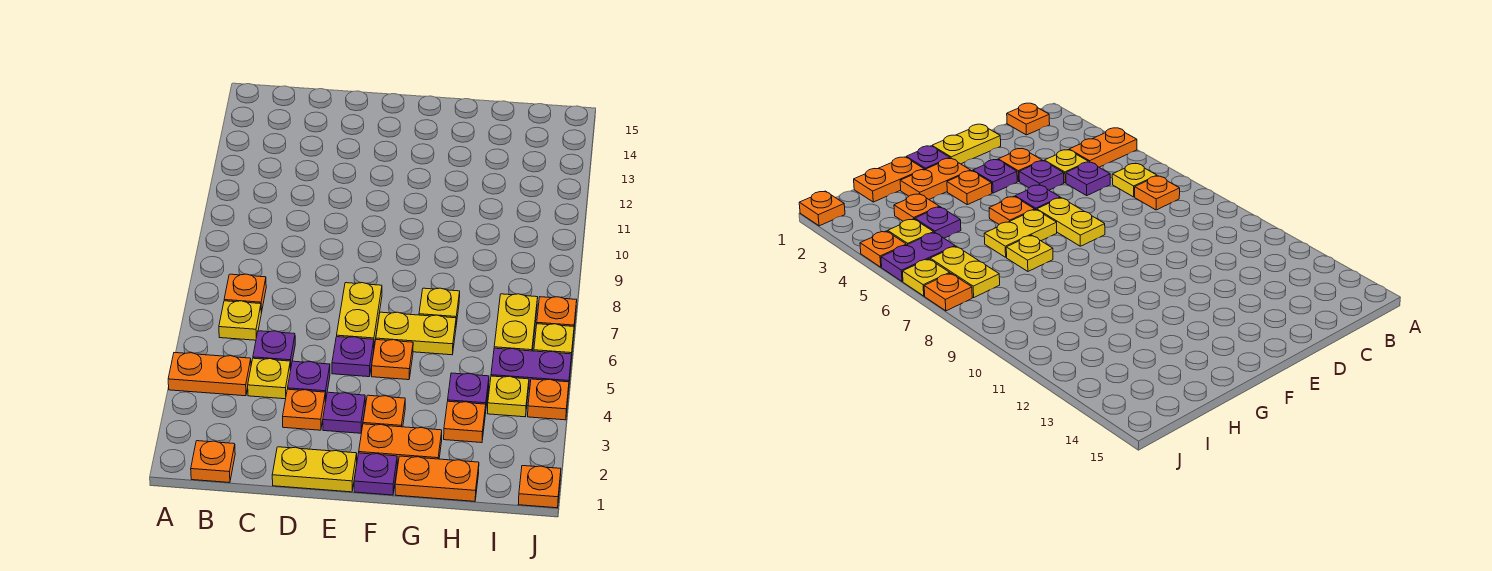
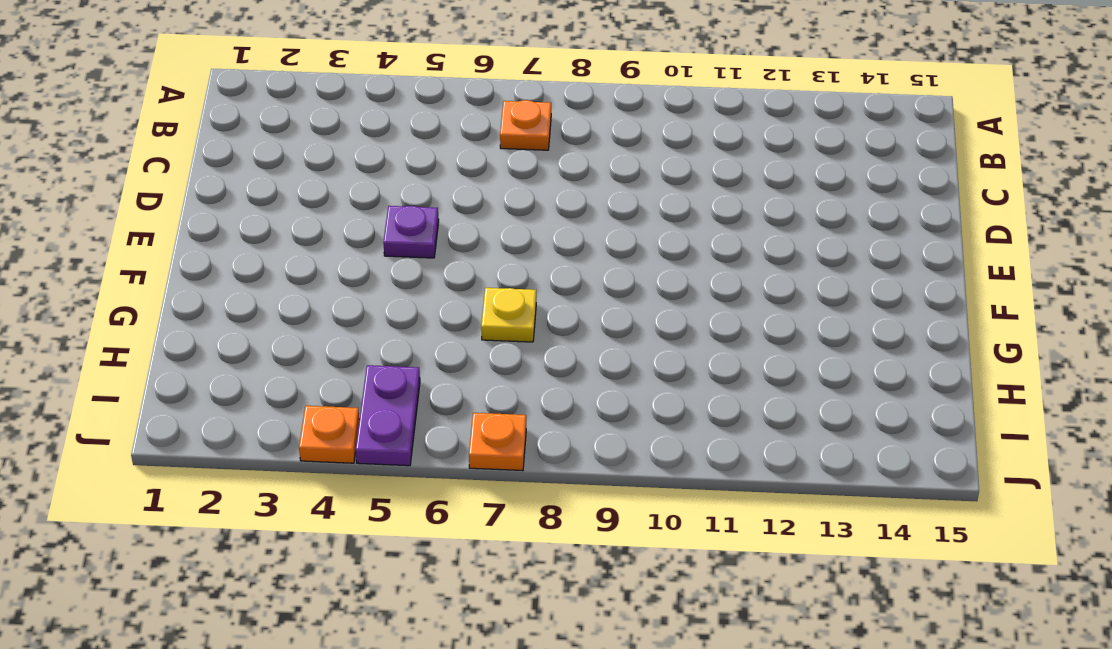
none -> orange 1x2 plate [168,353,251,396]
none -> orange 1x1 plate [191,441,235,483]
none -> yellow 1x1 plate [219,301,261,340]

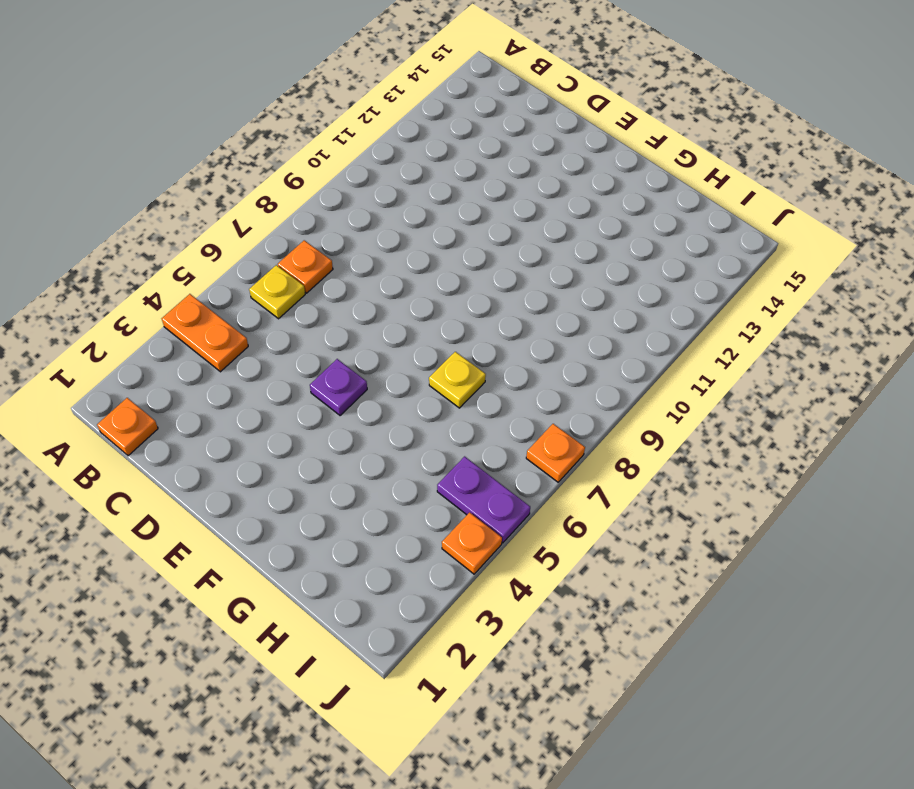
none -> yellow 1x1 plate [248,358,291,399]
none -> purple 1x1 plate [253,331,295,370]
none -> yellow 1x2 plate [272,447,357,492]

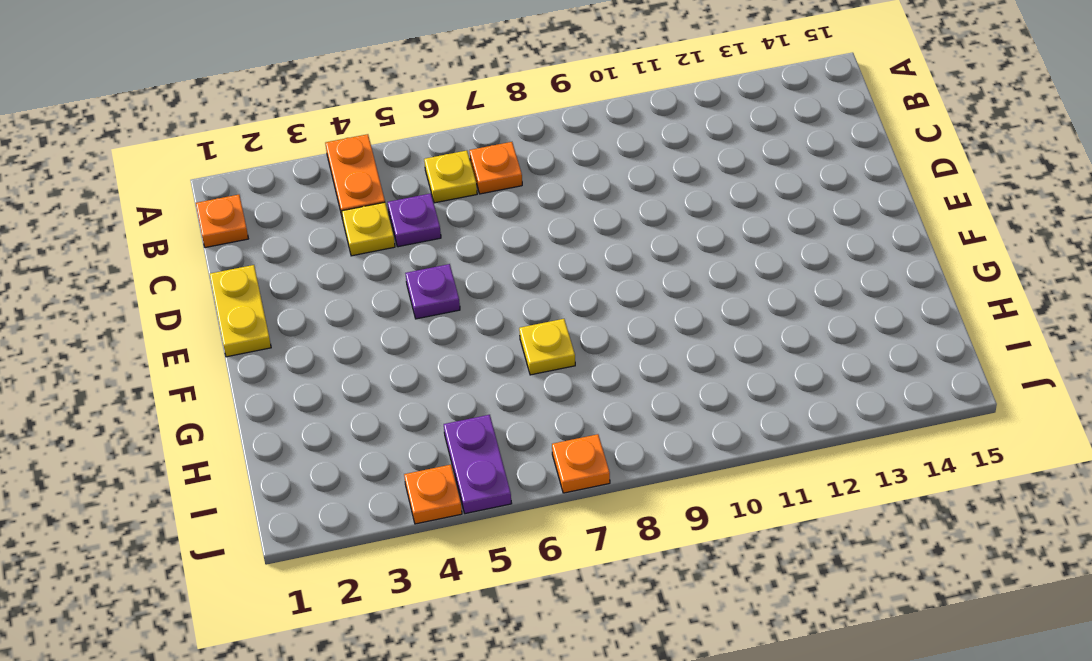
none -> orange 1x1 plate [283,389,325,430]
none -> purple 1x1 plate [288,361,330,401]
none -> purple 1x1 plate [323,392,365,433]

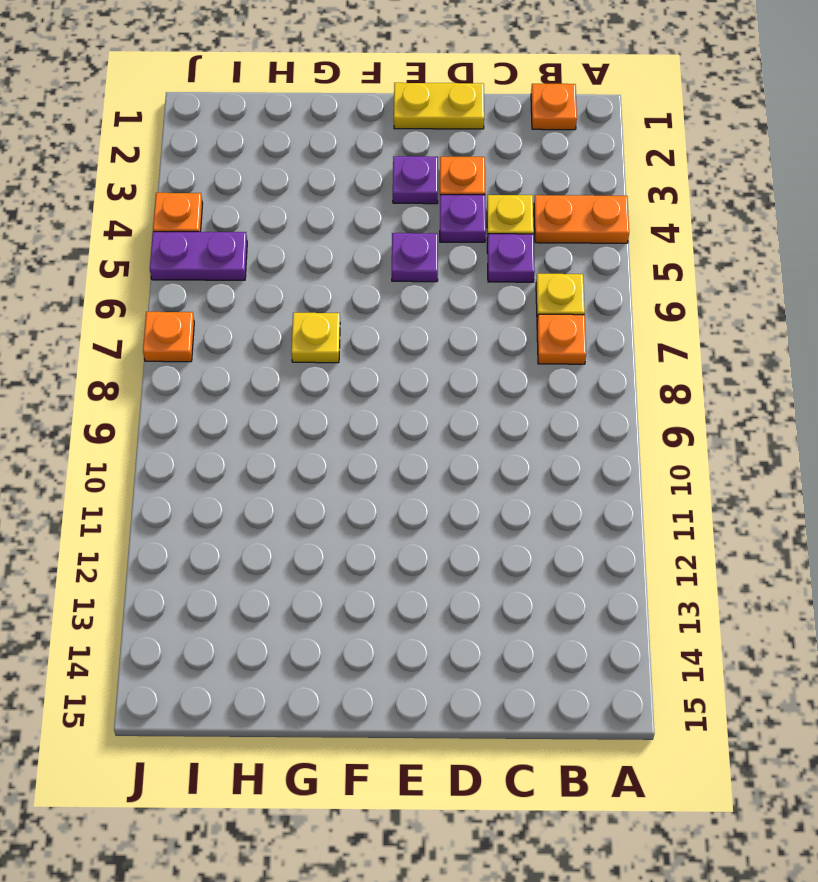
none -> yellow 1x2 plate [337,283,382,346]
none -> purple 1x1 plate [354,453,397,495]
none -> orange 1x2 plate [359,424,442,466]

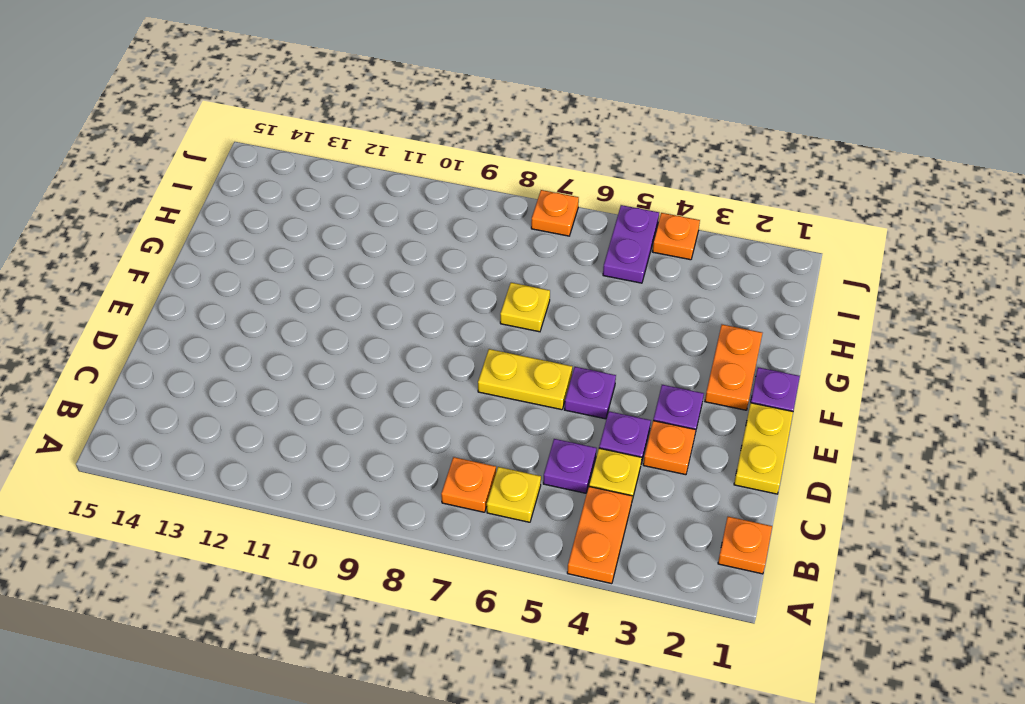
none -> orange 1x1 plate [363,395,405,427]
none -> orange 1x1 plate [372,340,413,380]
none -> yellow 1x2 plate [376,312,456,355]

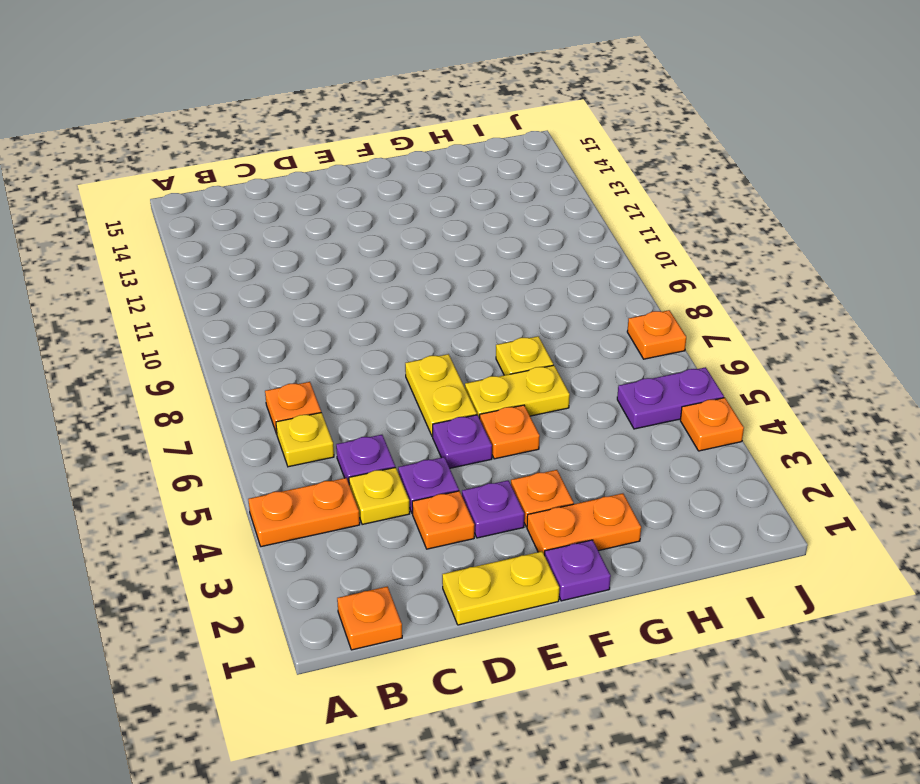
none -> orange 1x2 plate [395,456,479,501]
none -> orange 1x1 plate [444,401,486,443]
none -> purple 1x1 plate [448,373,489,414]

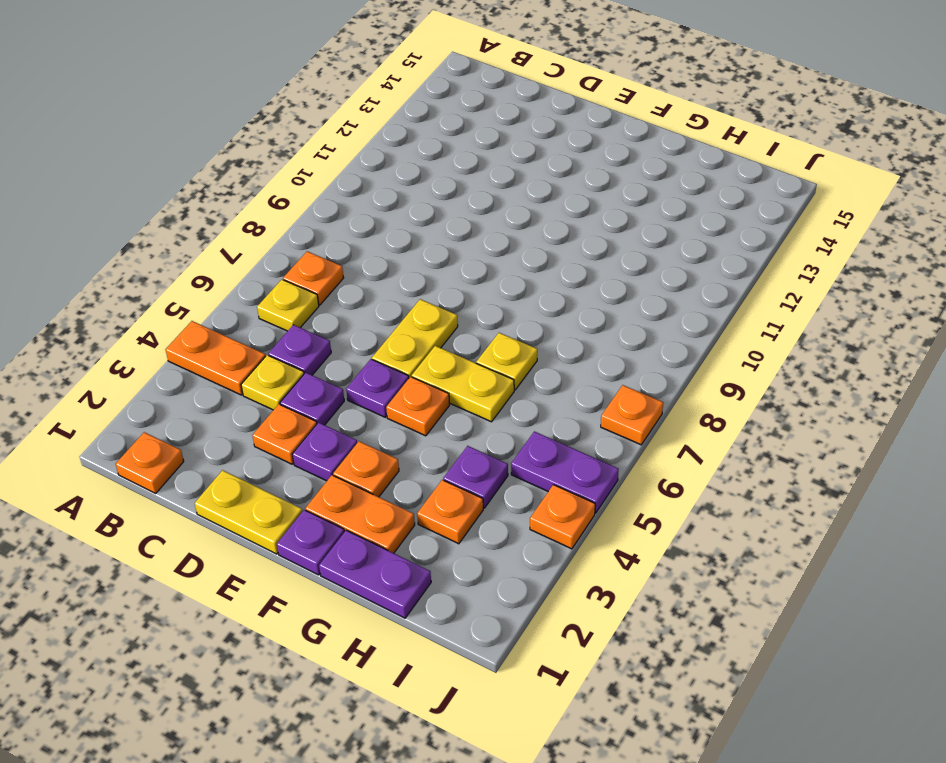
purple 1x2 plate [319,530,431,618] -> orange 1x2 plate [395,456,479,501]
none -> yellow 1x1 plate [487,376,529,417]
none -> yellow 1x2 plate [494,294,538,351]
none -> orange 1x1 plate [518,466,561,508]

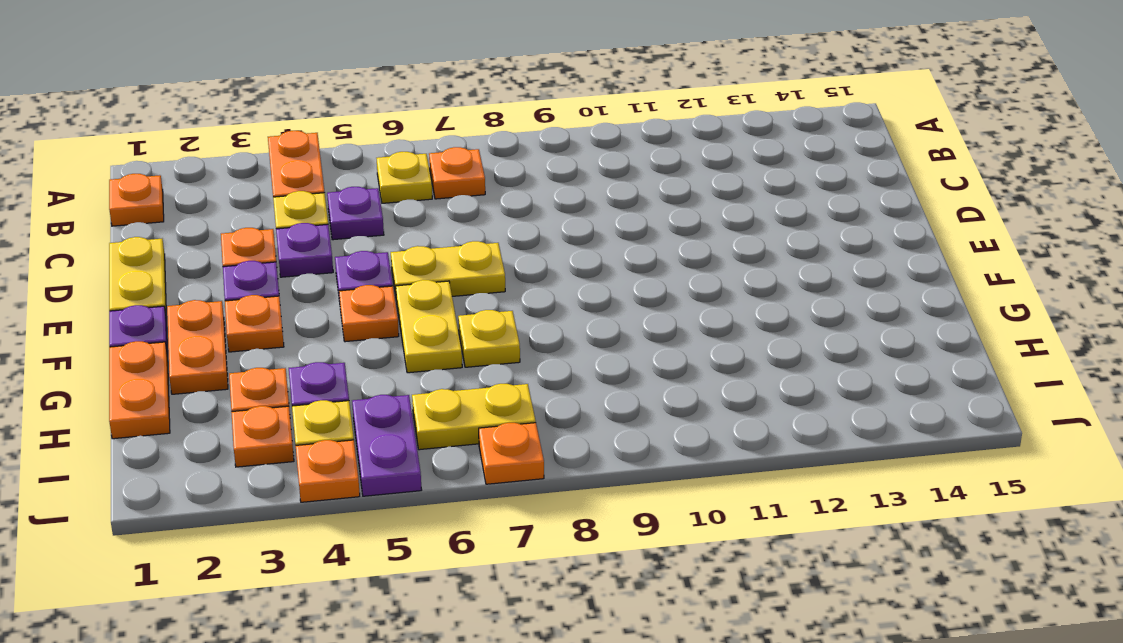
orange 1x1 plate [231,406,294,467] -> orange 1x1 plate moved to [518,466,561,508]
none -> yellow 1x1 plate [534,324,574,359]

